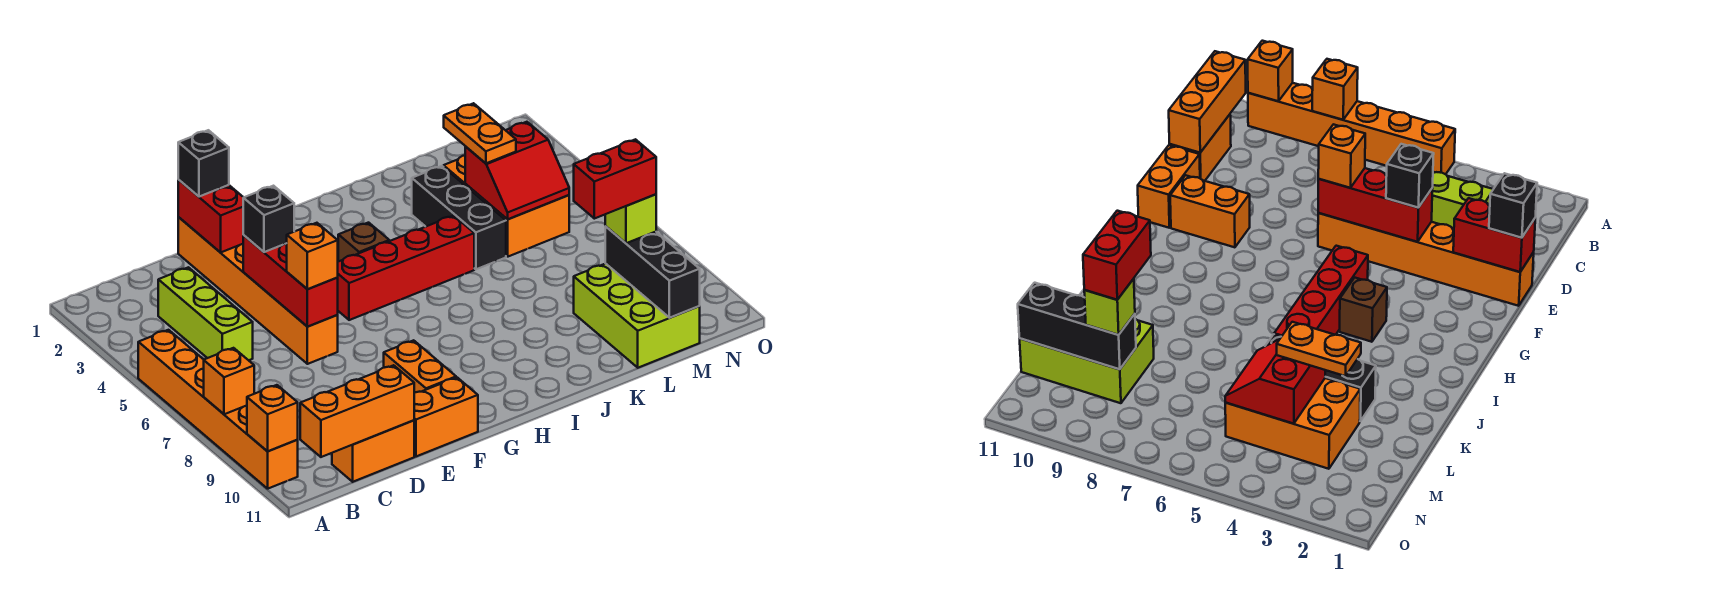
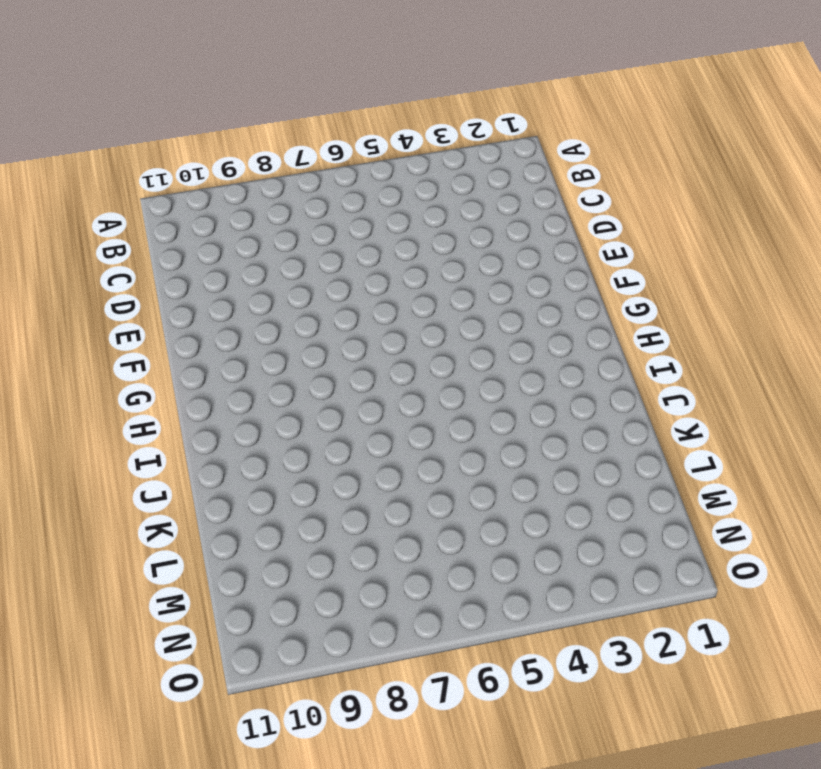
none -> orange 1x6 brick [138,330,298,489]
none -> lime 1x3 brick [158,267,253,360]
none -> orange 1x2 brick [332,420,414,482]

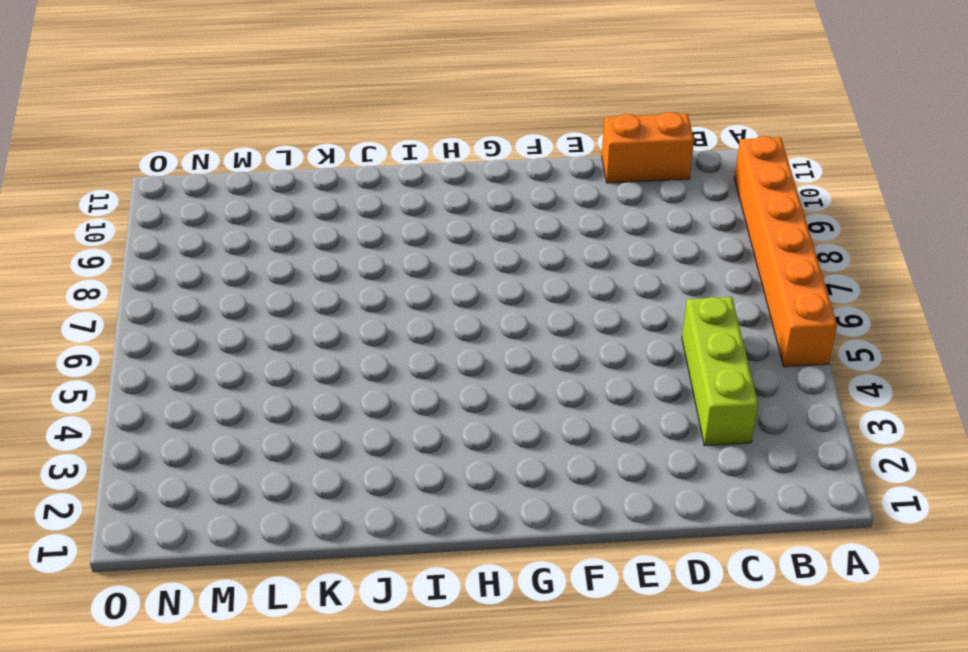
none -> orange 1x6 brick [178,217,338,364]
none -> orange 1x2 brick [414,378,478,456]
none -> orange 1x2 brick [384,340,456,393]

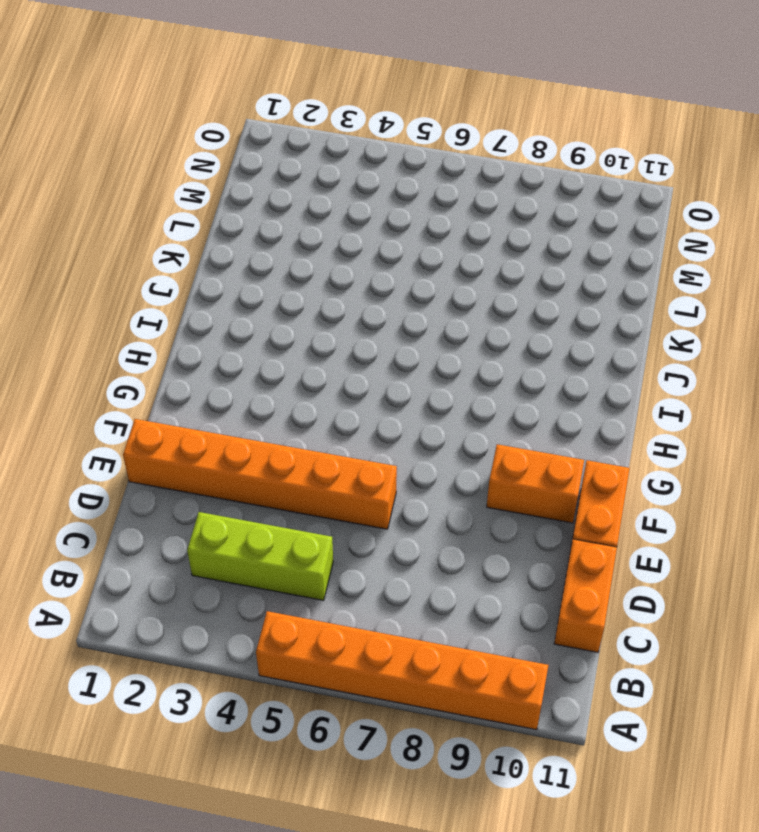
none -> red 1x4 brick [337,216,474,320]
none -> brown 1x1 brick [338,223,389,261]
none -> black 1x3 brick [412,166,506,269]

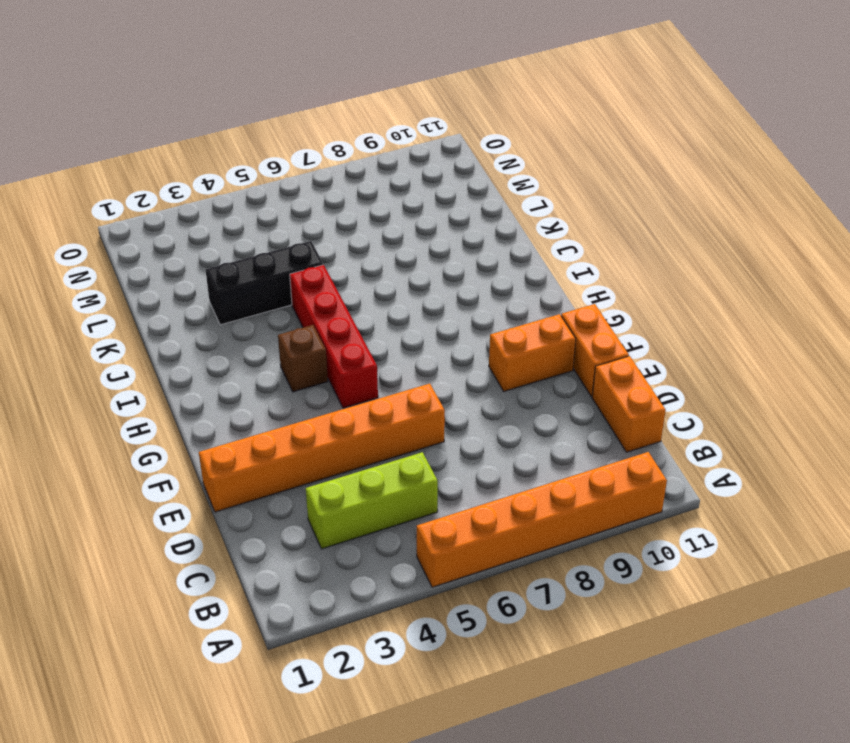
none -> orange 2x3 brick [444,155,569,257]
none -> lime 2x3 brick [574,264,700,368]
none -> orange 1x1 brick [204,348,254,414]

